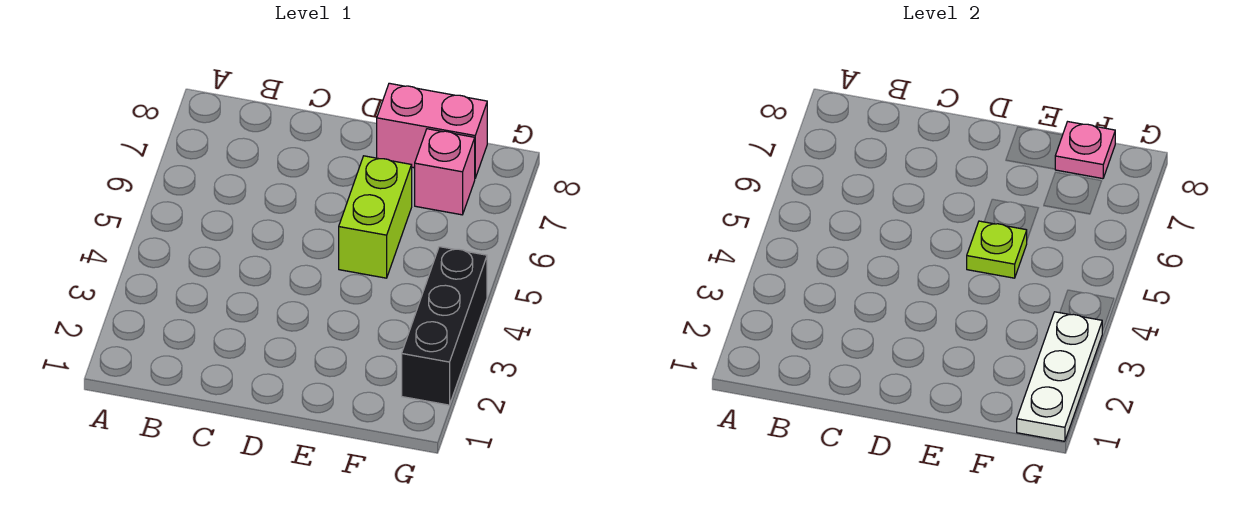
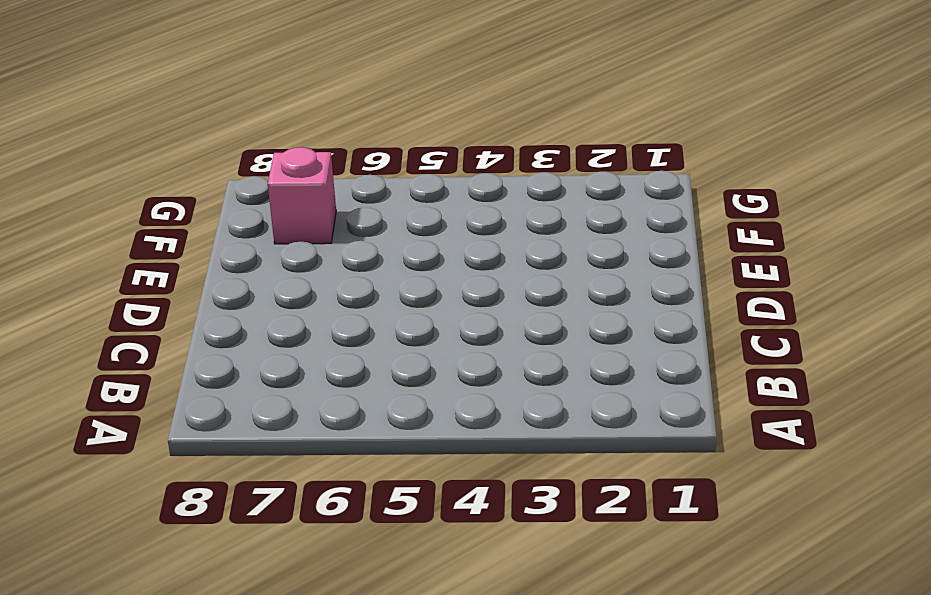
none -> lime 1x2 brick [339,156,412,278]
none -> pink 1x2 brick [377,83,487,178]

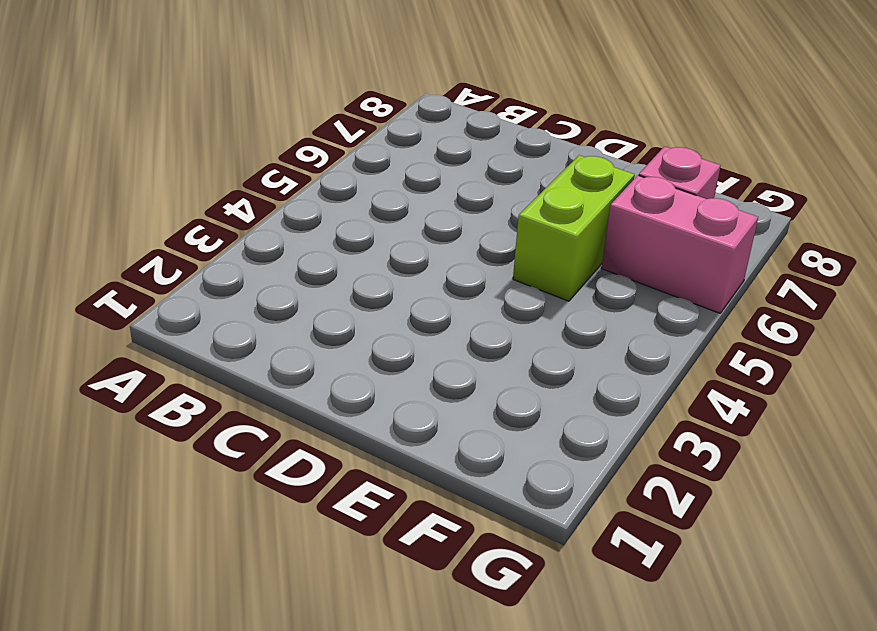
pink 1x2 brick [602,175,758,313] -> pink 1x2 brick moved to [377,83,487,178]
none -> black 1x3 brick [402,247,487,405]
none -> lime 1x1 plate [967,221,1027,278]

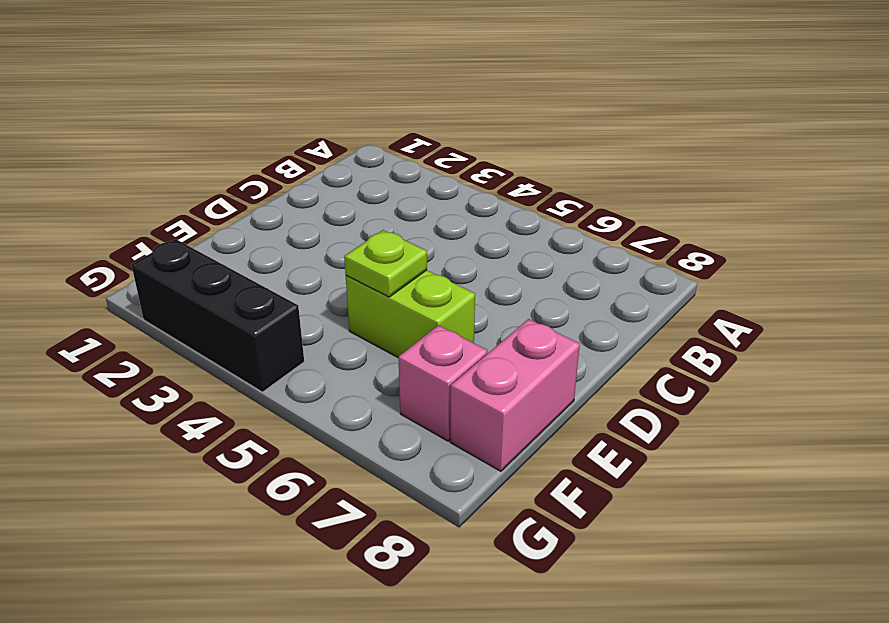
none -> pink 1x1 plate [1055,122,1115,179]
none -> white 1x3 plate [1017,312,1102,441]

